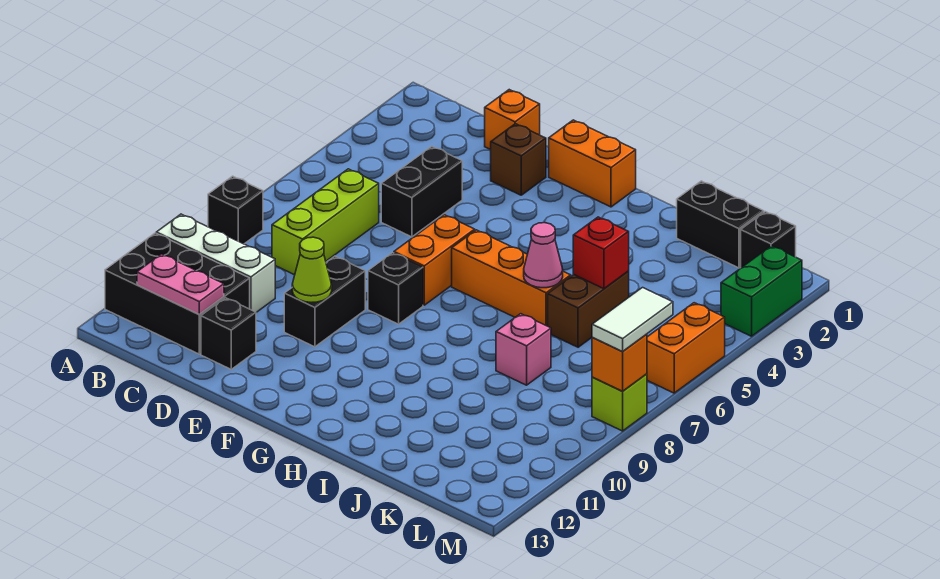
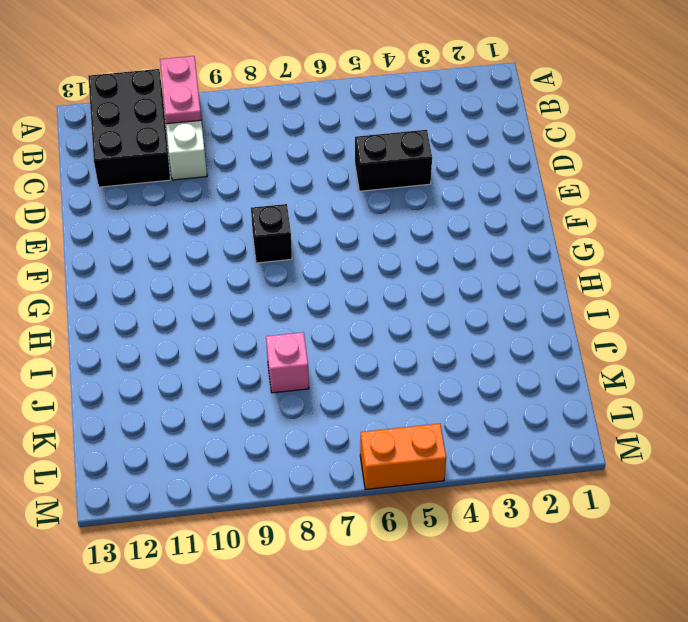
pink 1x2 plate [160,56,201,124] -> pink 1x2 plate moved to [137,254,224,314]
none -> black 1x1 brick [208,176,263,244]
none -> lime 1x3 brick [272,169,379,275]
none -> orange 1x1 brick [485,90,540,150]

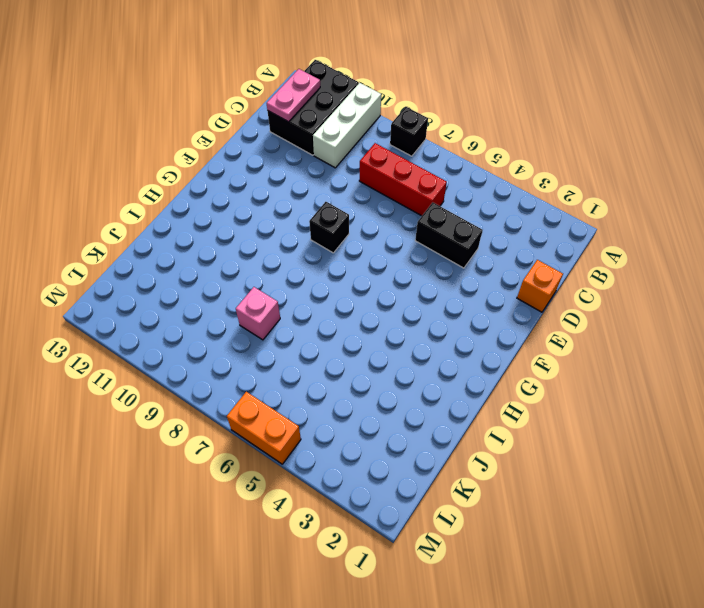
red 1x3 brick [359,143,447,216] -> lime 1x3 brick [272,169,379,275]
none -> black 1x1 brick [201,298,256,369]
none -> brown 1x1 brick [491,124,546,195]
none -> black 1x2 brick [284,256,365,347]

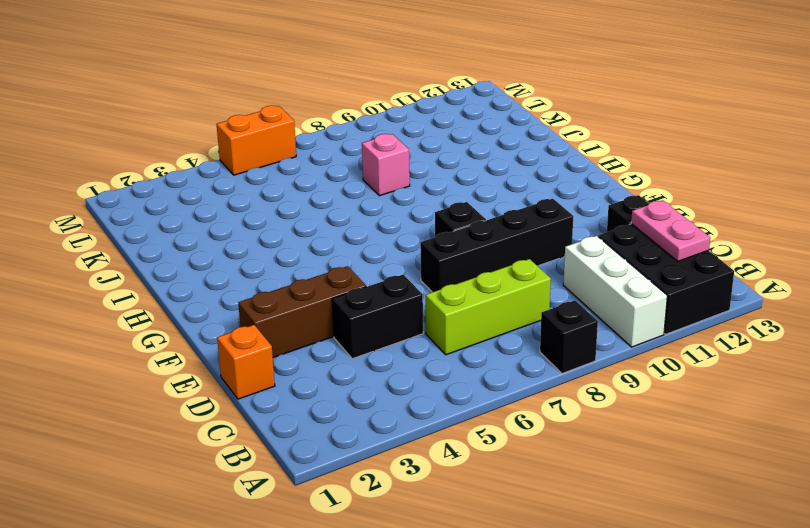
brown 1x3 brick [238,266,366,358] -> brown 1x1 brick [491,124,546,195]
black 1x4 brick [420,199,573,292] -> black 1x2 brick [284,256,365,347]
none -> orange 1x2 brick [549,120,636,207]
none -> orange 1x2 brick [394,215,475,305]
none -> orange 1x3 brick [452,230,571,326]

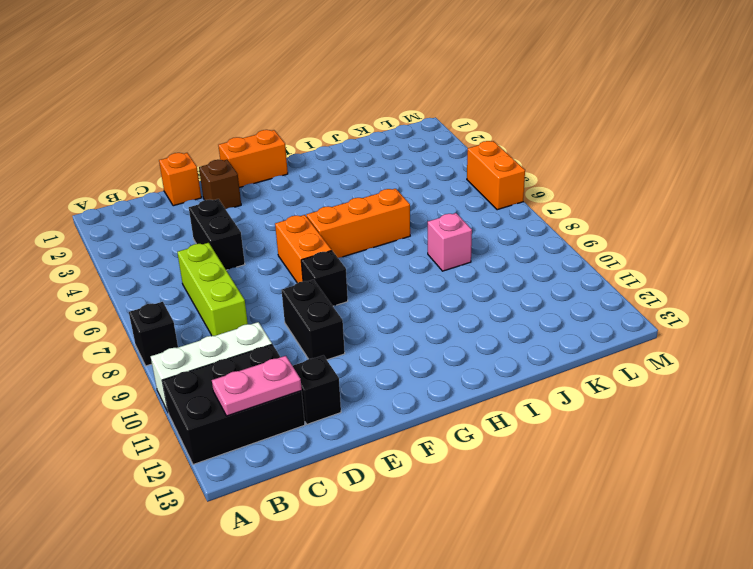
none -> black 1x2 brick [677,181,764,268]
none -> brown 1x2 brick [548,271,629,347]
none -> black 1x1 brick [741,212,796,268]

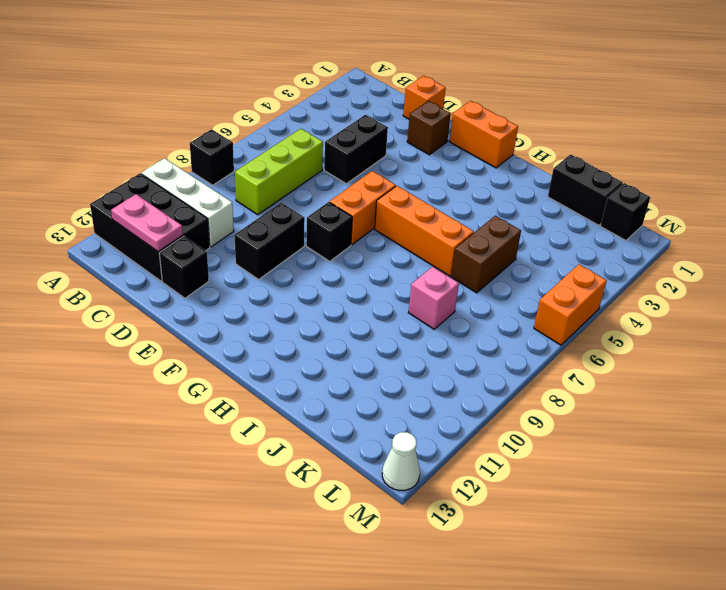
white 1x1 cone [382,432,420,491] -> none
none -> green 1x2 brick [721,246,802,336]
none -> lime 1x1 brick [592,374,647,431]
none -> lime 1x1 cone [292,237,332,302]

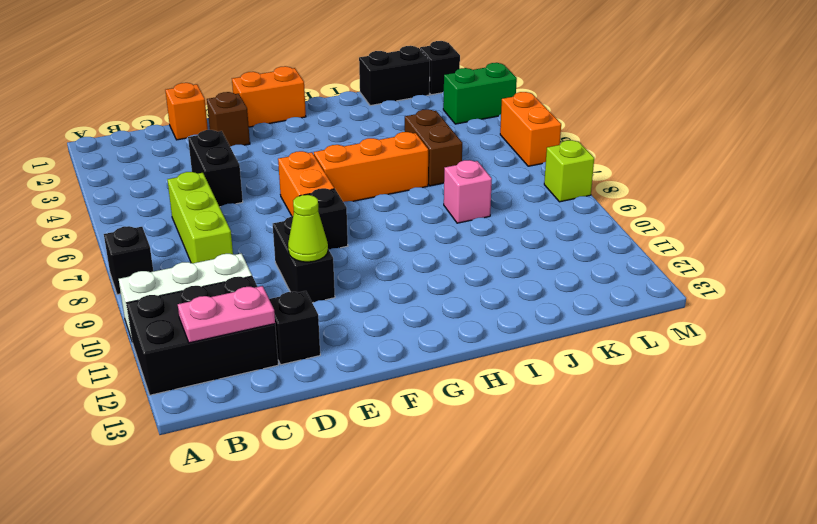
green 1x2 brick [443,63,517,124] -> green 1x2 brick turned to [721,246,802,336]
none -> pink 1x1 cone [524,222,563,288]
none -> red 1x1 brick [573,217,629,289]
none -> orange 1x1 brick [592,334,647,391]

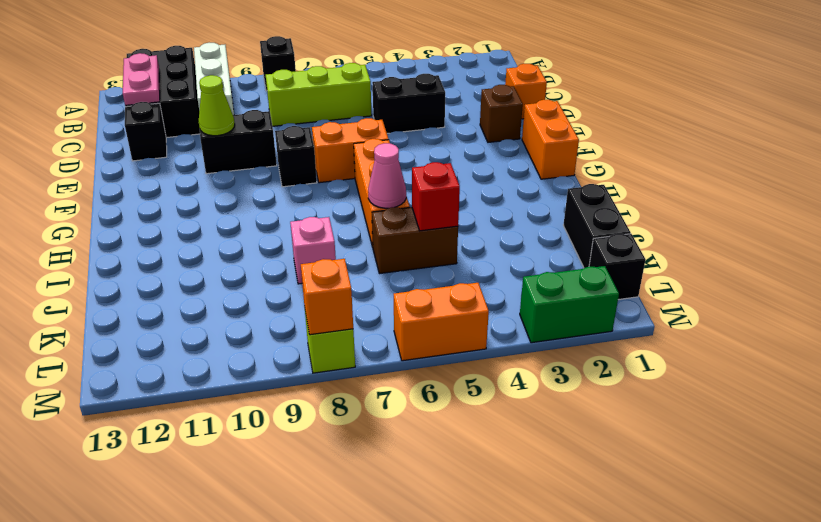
none -> white 1x2 tile [592,288,673,351]

